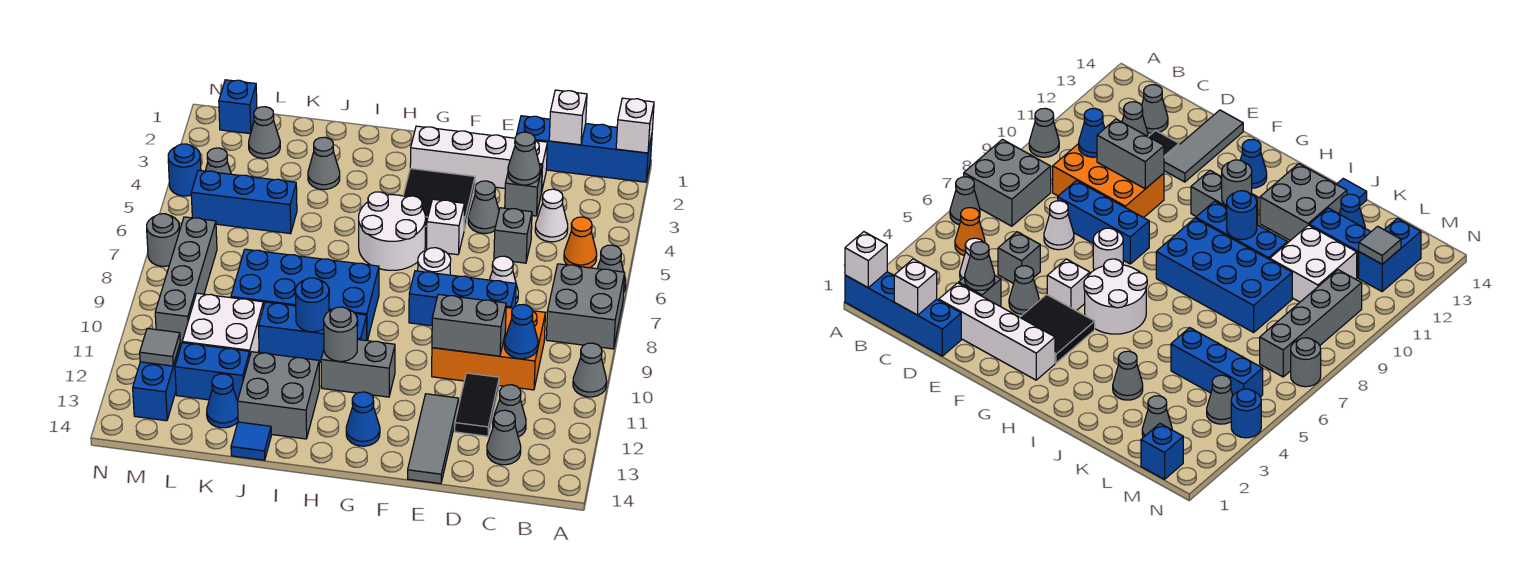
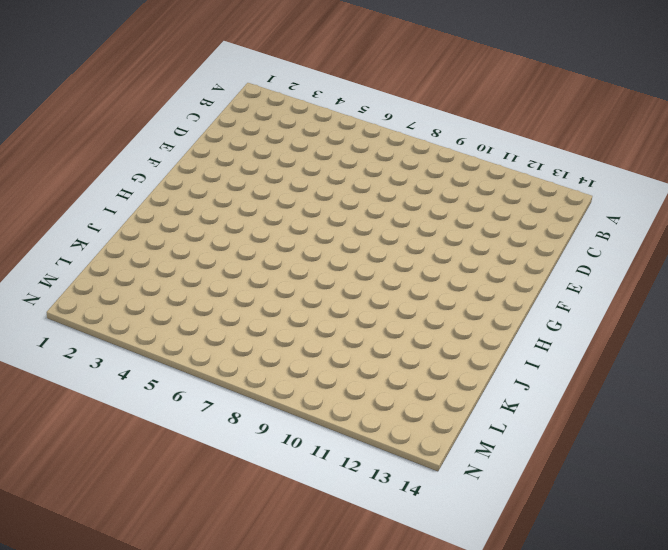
none -> blue 1x4 brick [517,116,652,182]
none -> grey 1x1 cone [597,245,626,291]
none -> grey 2x2 brick [546,264,625,349]
none -> grey 1x1 cone [573,343,607,397]

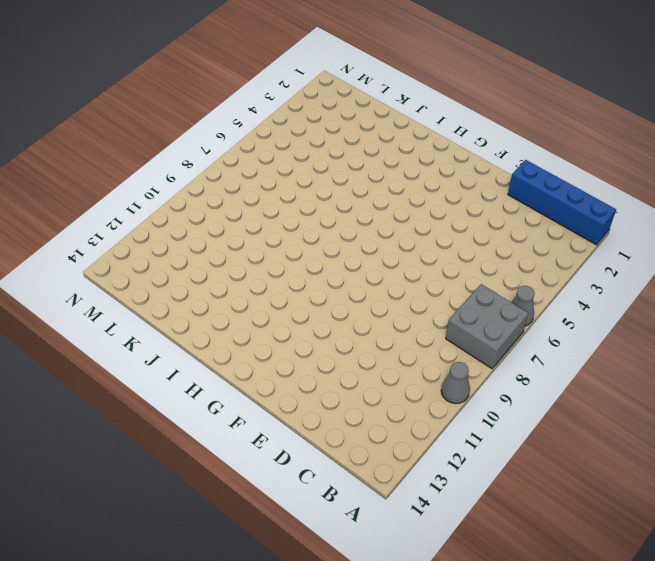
none -> orange 1x1 cone [564,217,597,268]
none -> white 1x1 cone [535,189,568,242]
none -> orange 2x3 brick [432,307,545,390]
none -> grey 1x1 cone [493,385,526,437]

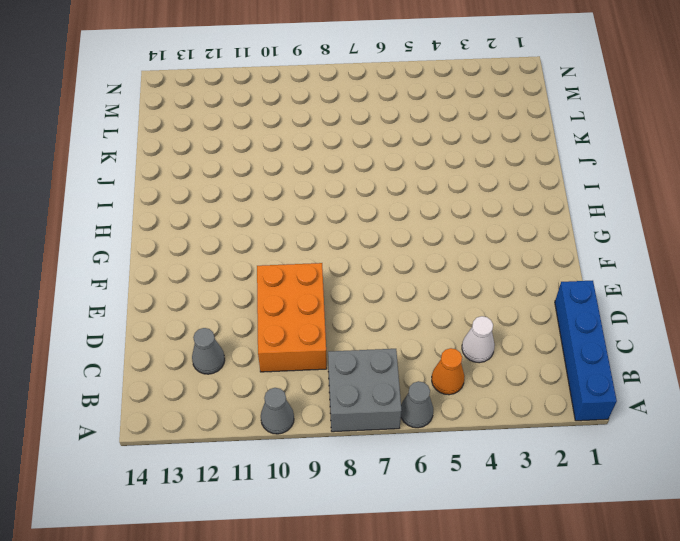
none -> grey 1x1 cone [487,410,521,465]
none -> white 1x4 brick [410,126,547,193]
none -> grey 1x1 brick [505,165,542,216]
none -> grey 1x1 brick [494,208,532,263]

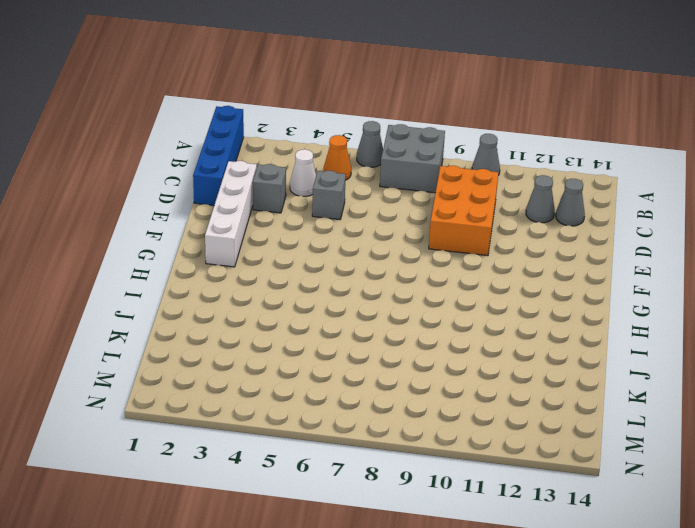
none -> white 1x1 cone [490,256,518,303]
none -> blue 1x3 brick [409,271,516,326]
none -> black 1x2 tile [455,373,499,436]
none -> grey 1x1 cone [468,181,499,233]

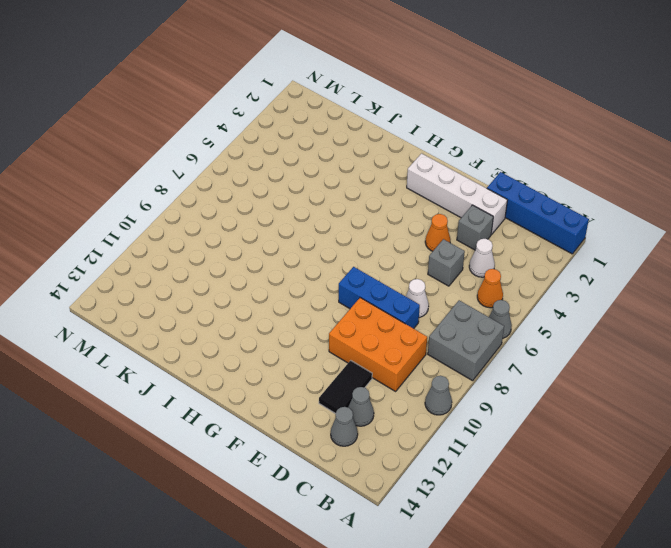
orange 1x1 cone [425,214,450,251] -> grey 1x1 cone [468,181,499,233]
none -> grey 1x3 tile [408,394,459,484]
none -> black 2x2 tile [403,168,475,229]
none -> white 1x1 brick [427,199,464,255]
none -> white 1x1 round brick [418,248,451,275]

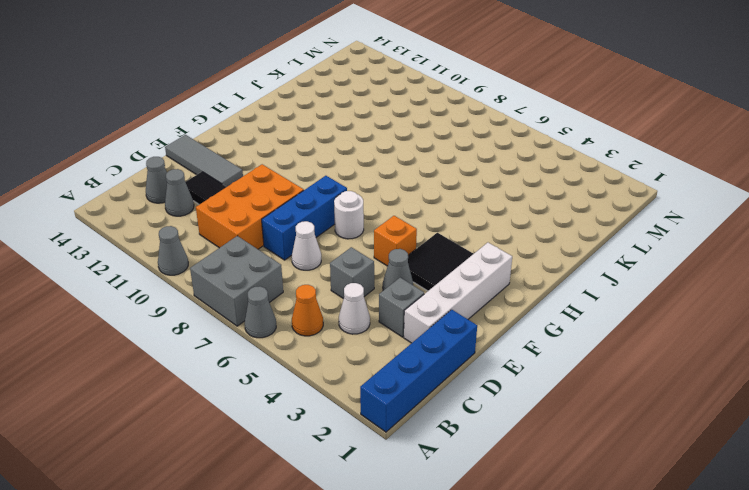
orange 1x1 brick [374,216,417,266] -> white 1x1 brick [427,199,464,255]
none -> white 2x2 round brick [359,192,426,270]
none -> grey 1x2 brick [321,339,395,397]
none -> blue 1x1 cone [346,392,380,446]
none -> blue 2x4 brick [231,249,379,341]

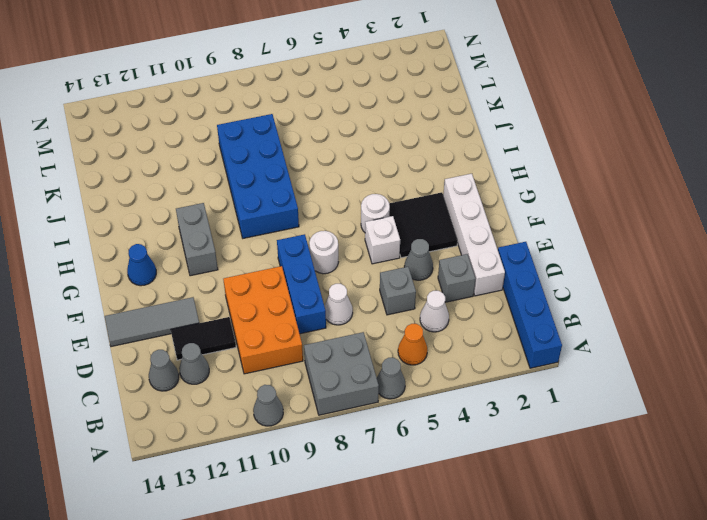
white 1x1 round brick [361,194,390,232] -> white 2x2 round brick [359,192,426,270]
none -> blue 1x3 brick [259,302,367,362]
none -> grey 2x2 brick [238,352,320,439]
none -> grey 1x1 cone [308,137,340,189]
none -> blue 1x1 tile [231,422,271,460]

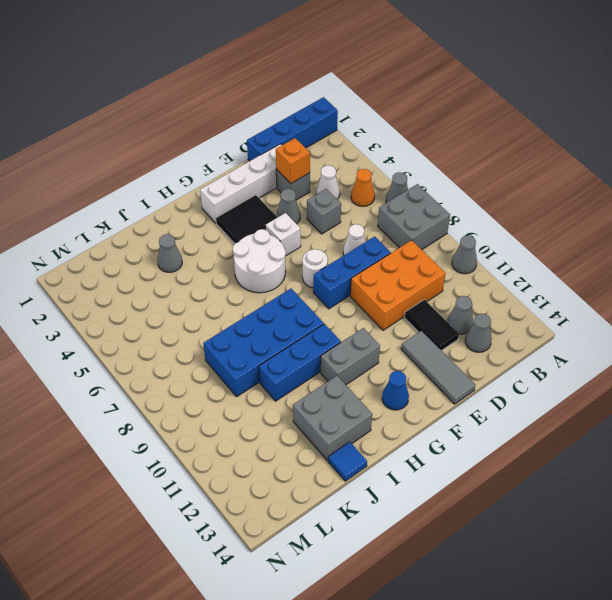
orange 1x1 brick [276,138,310,183] -> grey 1x1 cone [508,132,540,185]
none -> blue 1x3 brick [191,170,297,234]
none -> white 2x2 brick [182,293,263,354]
none -> blue 1x2 brick [175,343,250,401]
none -> blue 1x1 cone [207,374,238,428]

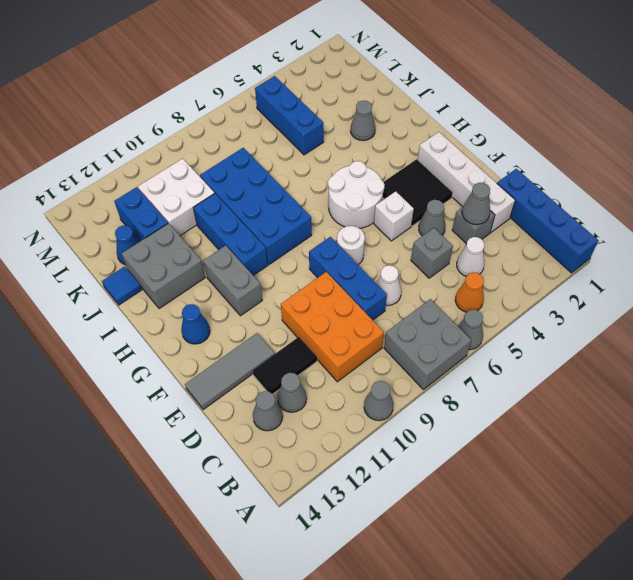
none -> grey 1x1 cone [249,107,280,158]
none -> blue 1x1 brick [219,80,257,134]
none -> grey 1x1 cone [206,148,231,174]
none -> grey 1x4 brick [155,217,217,344]

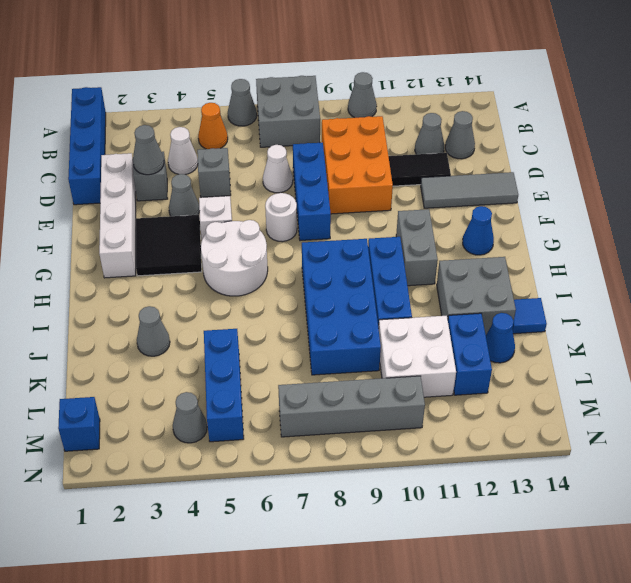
none -> grey 1x1 cone [249,107,280,158]
none -> blue 1x2 brick [133,345,181,421]
none -> blue 1x1 round brick [168,144,201,196]
none -> grey 1x1 round brick [147,214,179,266]

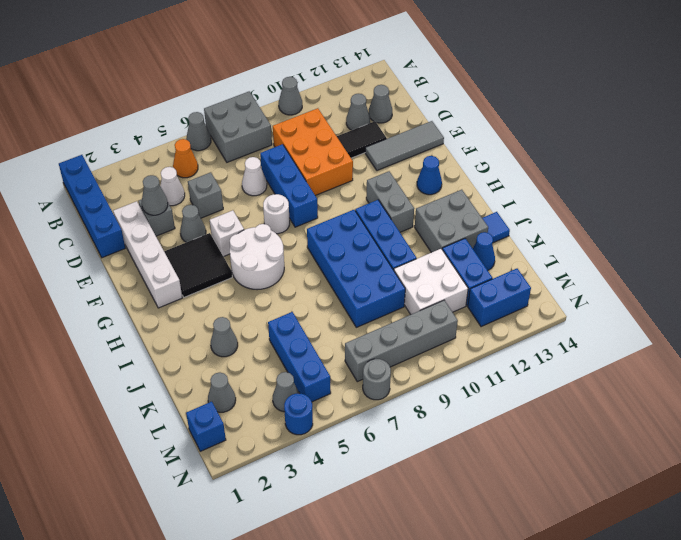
none -> white 1x1 brick [616,98,654,153]
none -> white 1x1 brick [549,90,587,145]
none -> blue 1x1 cone [504,304,538,359]
none -> grey 1x2 brick [432,294,506,356]

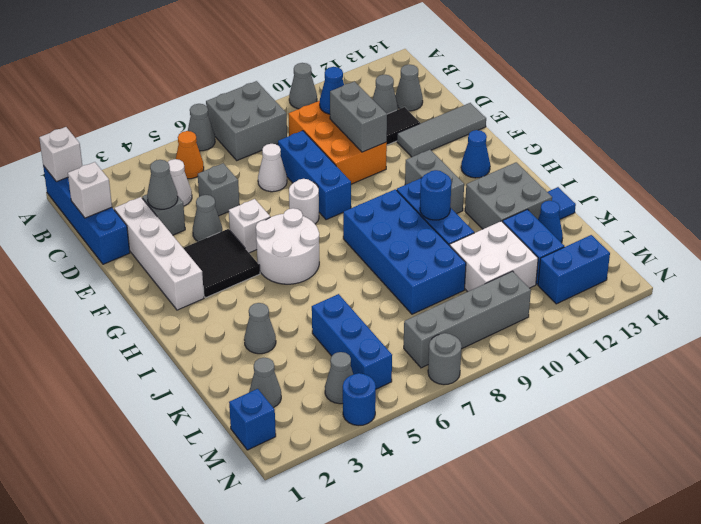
none -> grey 1x1 round brick [324,307,357,361]
none -> grey 1x1 tile [140,328,180,366]

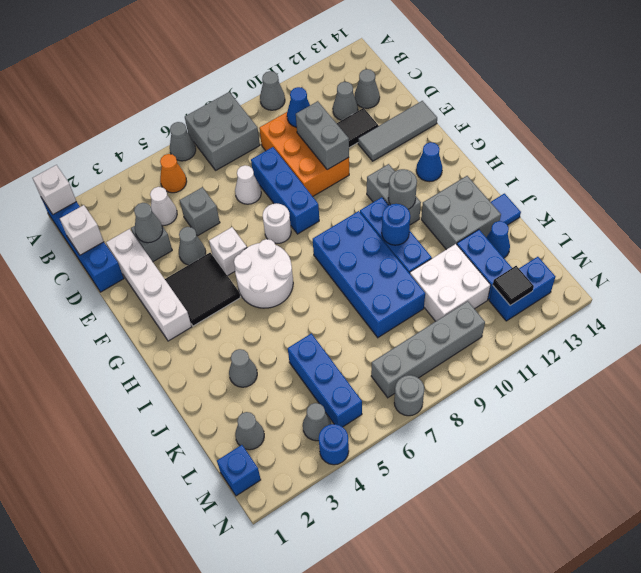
black 1x1 tile [493,266,534,305] -> grey 1x1 tile [140,328,180,366]

